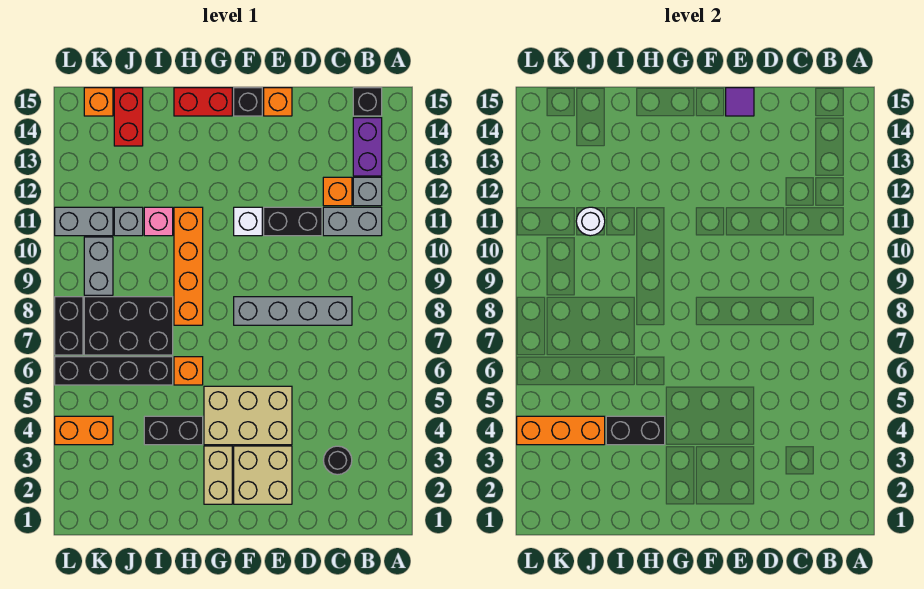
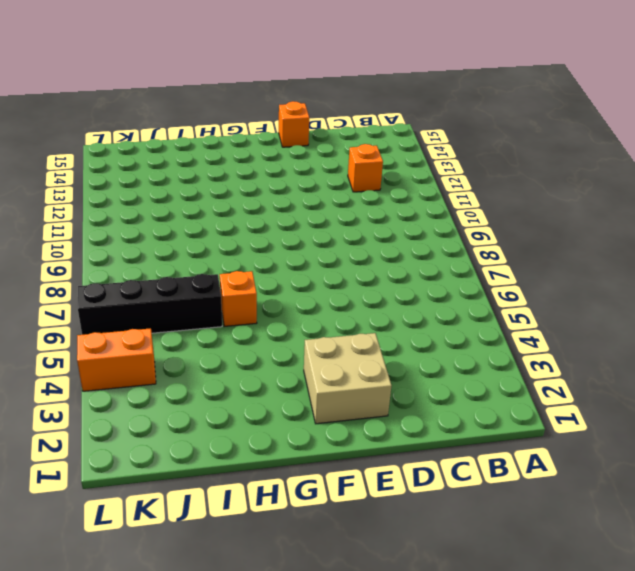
none -> grey 1x2 brick [323,207,382,236]
none -> grey 1x1 brick [353,177,382,206]
none -> purple 1x2 brick [353,118,382,176]
none -> black 1x1 brick [353,88,382,116]

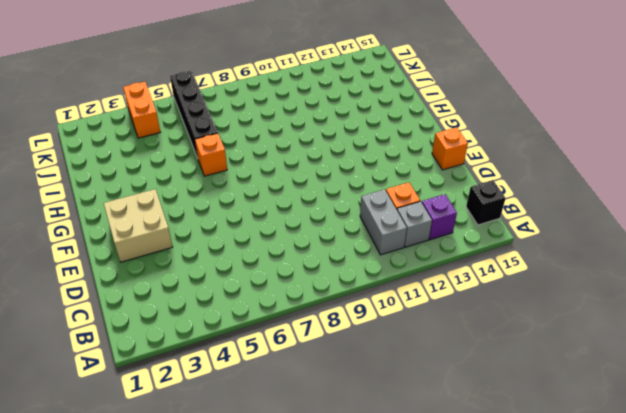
purple 1x1 brick [422,194,457,240] -> purple 1x2 brick [353,118,382,176]
none -> black 1x1 round brick [323,446,352,475]
none -> grey 1x4 brick [234,297,352,325]
none -> black 1x2 brick [264,207,322,236]
none -> tan 2x3 brick [204,386,292,445]

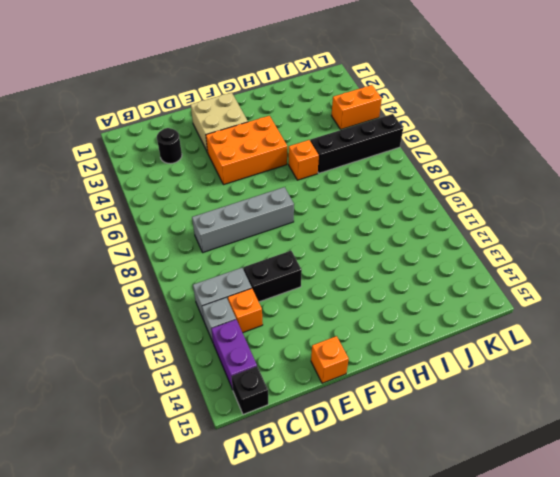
orange 2x3 brick [206,116,287,185] -> tan 2x3 brick [204,386,292,445]
none -> white 1x1 brick [234,207,262,236]
none -> black 1x1 brick [234,88,262,116]
none -> tan 1x2 brick [204,446,232,504]
none -> red 1x2 brick [174,88,232,116]

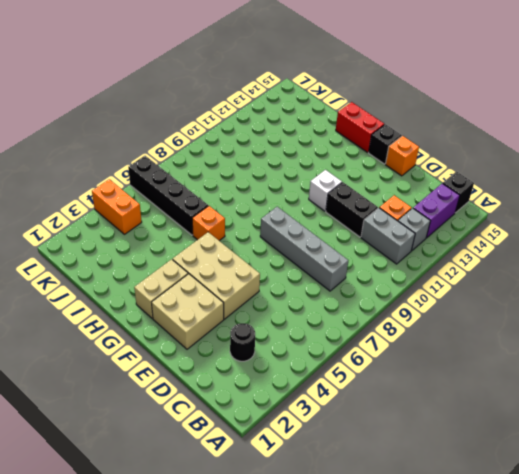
none -> black 1x2 brick [144,416,203,445]
none -> orange 1x4 brick [174,207,203,325]
none -> black 2x3 brick [84,297,173,355]
none -> pink 1x1 brick [144,207,173,236]

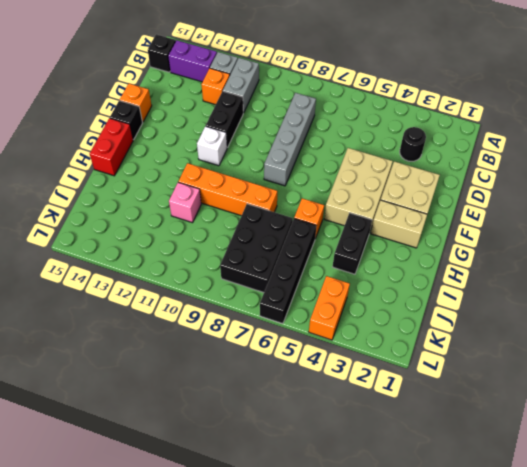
none -> grey 1x1 brick [114,207,143,236]
none -> red 1x2 brick [114,88,143,146]
none -> grey 1x2 brick [84,237,113,295]
none -> grey 1x2 brick [55,207,113,236]

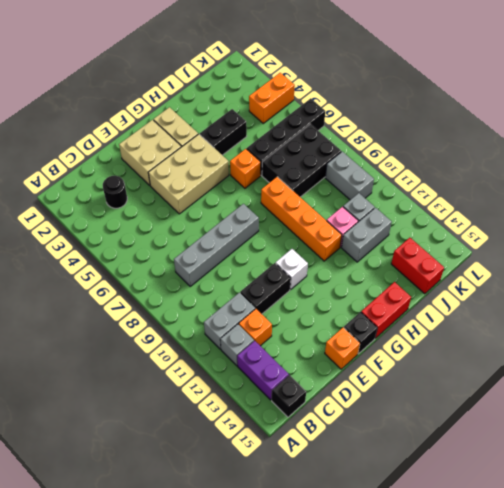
grey 1x2 brick [342,208,392,262] -> grey 1x2 brick moved to [55,207,113,236]
none -> orange 1x1 brick [84,88,113,116]
none -> black 1x2 brick [55,297,83,355]
none -> purple 1x1 tile [726,88,754,116]
none -> black 1x2 brick [606,416,665,445]

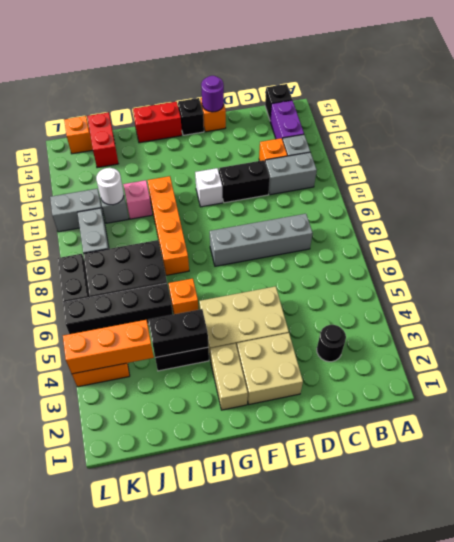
purple 1x1 round brick [201,76,224,112] -> purple 1x1 tile [726,88,754,116]

